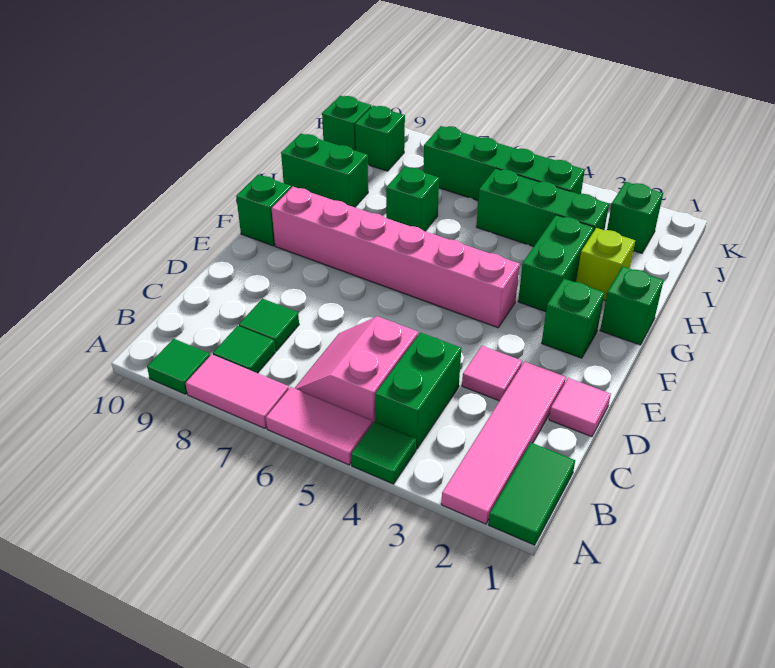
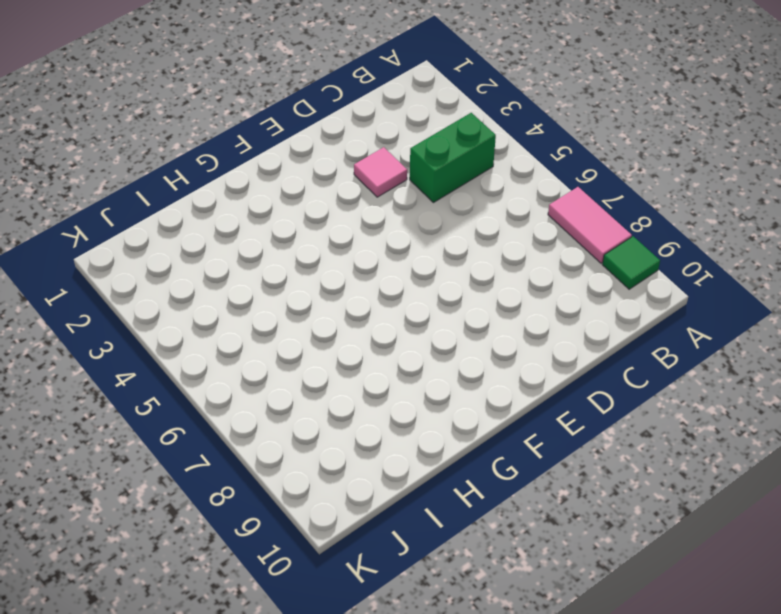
none -> green 1x2 tile [488,443,575,545]
none -> pink 1x4 tile [441,362,566,524]
none -> green 1x1 tile [351,422,416,484]

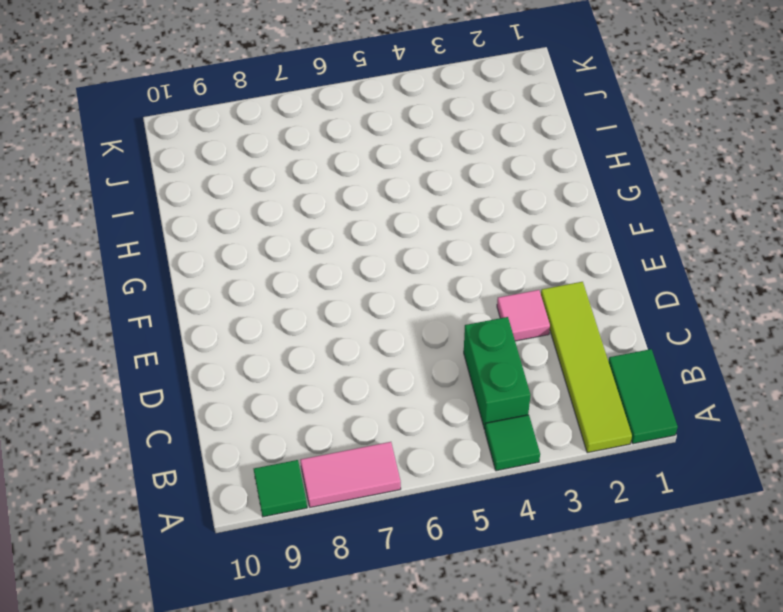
lime 1x4 tile [541,282,632,453] -> pink 1x4 tile [441,362,566,524]
none -> pink 1x2 tile [266,387,372,465]
none -> pink 2x2 slope [295,316,418,424]
none -> green 1x1 tile [213,326,275,373]

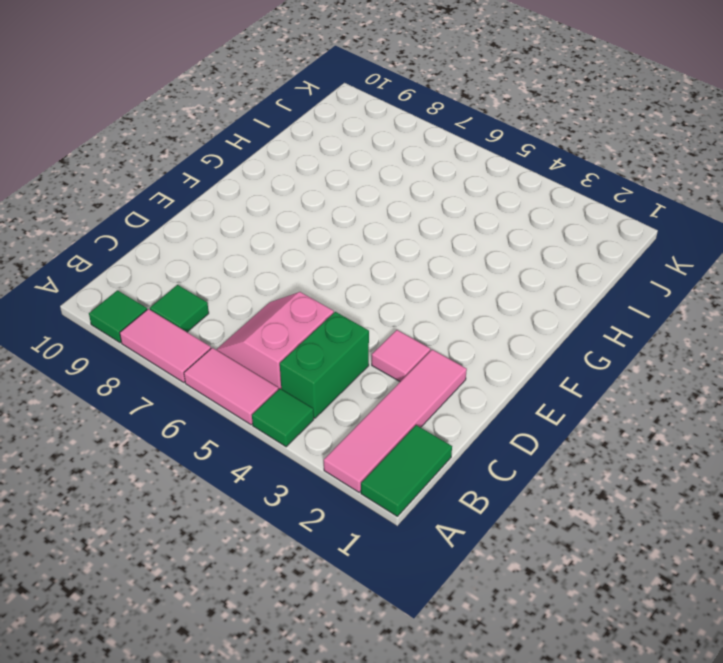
none -> green 1x1 tile [239,299,299,351]
none -> pink 1x1 tile [549,378,611,437]
none -> green 1x1 brick [542,279,604,358]

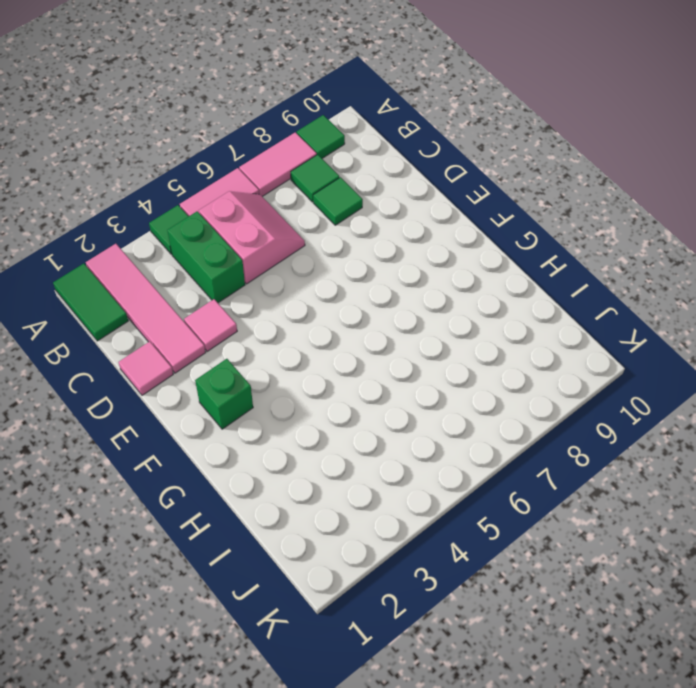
none -> pink 1x6 brick [272,187,520,328]
none -> green 1x1 brick [236,175,291,246]
none -> green 1x1 brick [600,267,664,345]

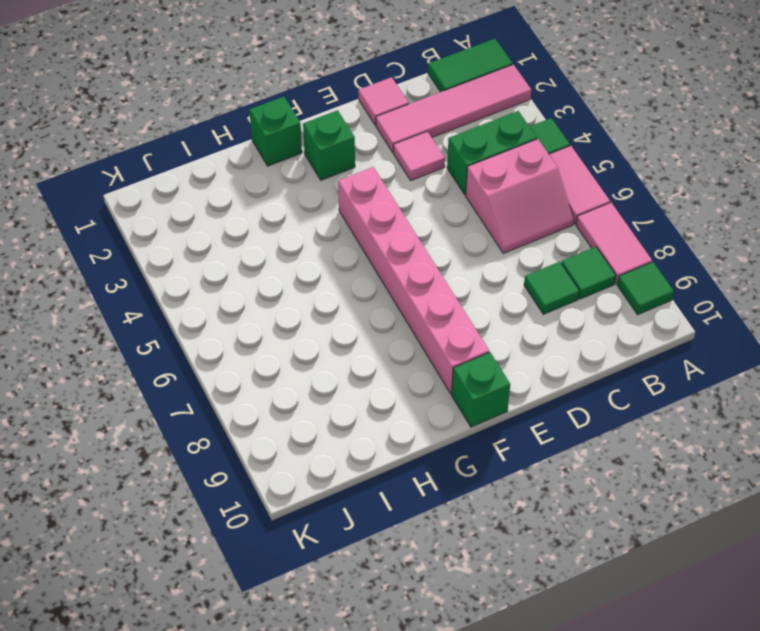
none -> green 1x2 brick [518,215,594,312]
none -> lime 1x1 brick [576,228,635,301]
none -> green 1x1 brick [386,167,439,231]

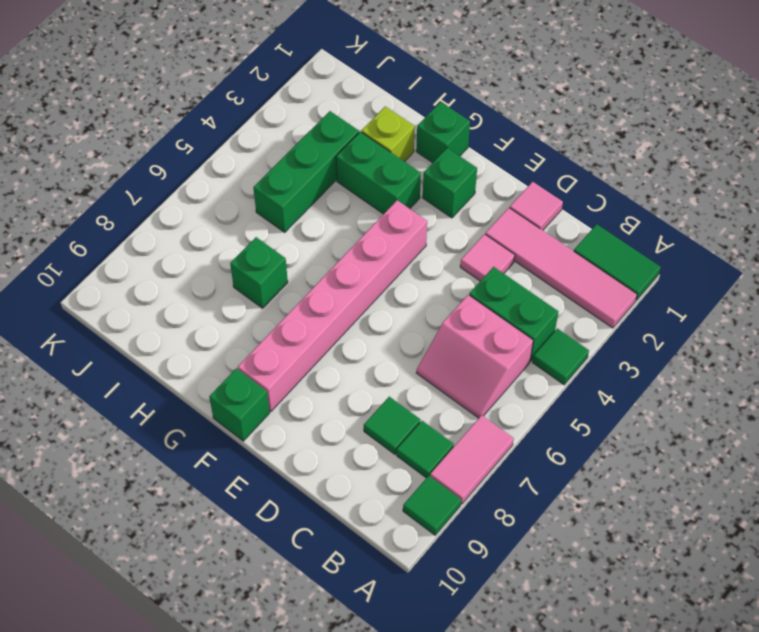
none -> pink 1x2 tile [266,387,372,465]
none -> green 1x2 brick [281,133,368,207]
none -> green 1x1 brick [607,182,663,253]

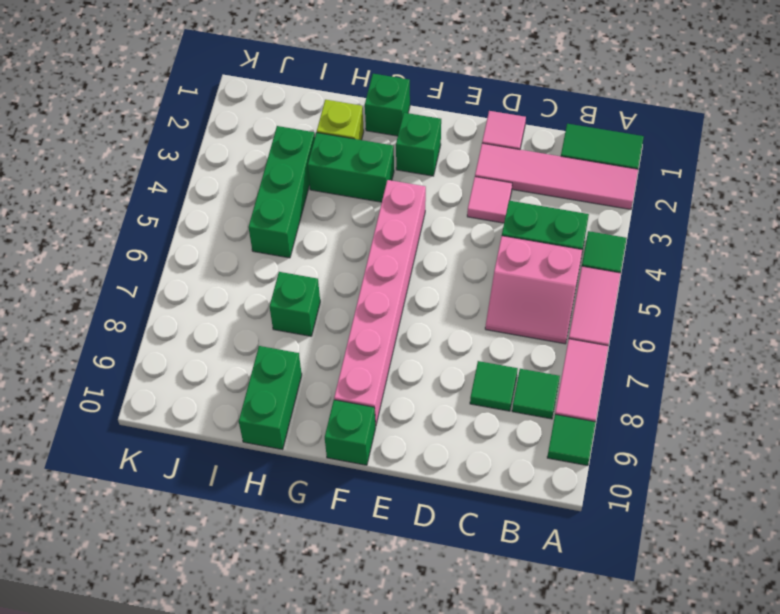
none -> green 1x1 brick [607,182,663,253]
none -> green 1x4 brick [423,126,585,200]
none -> green 1x1 brick [355,106,405,171]

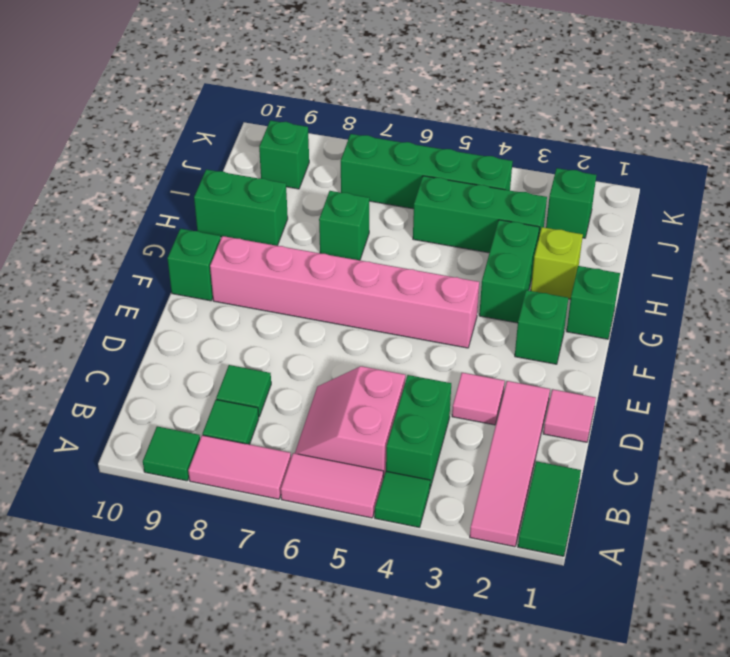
none -> green 1x1 brick [322,96,371,151]

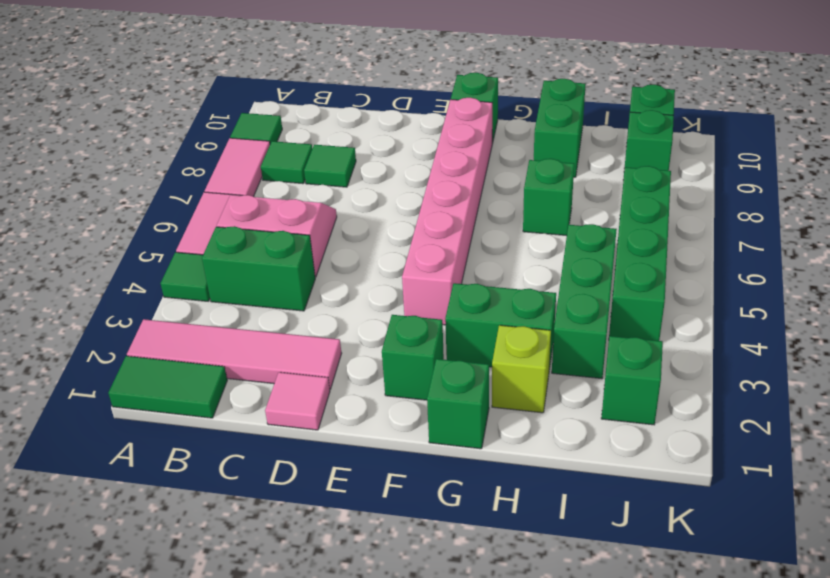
none -> pink 1x1 tile [462,346,522,401]

